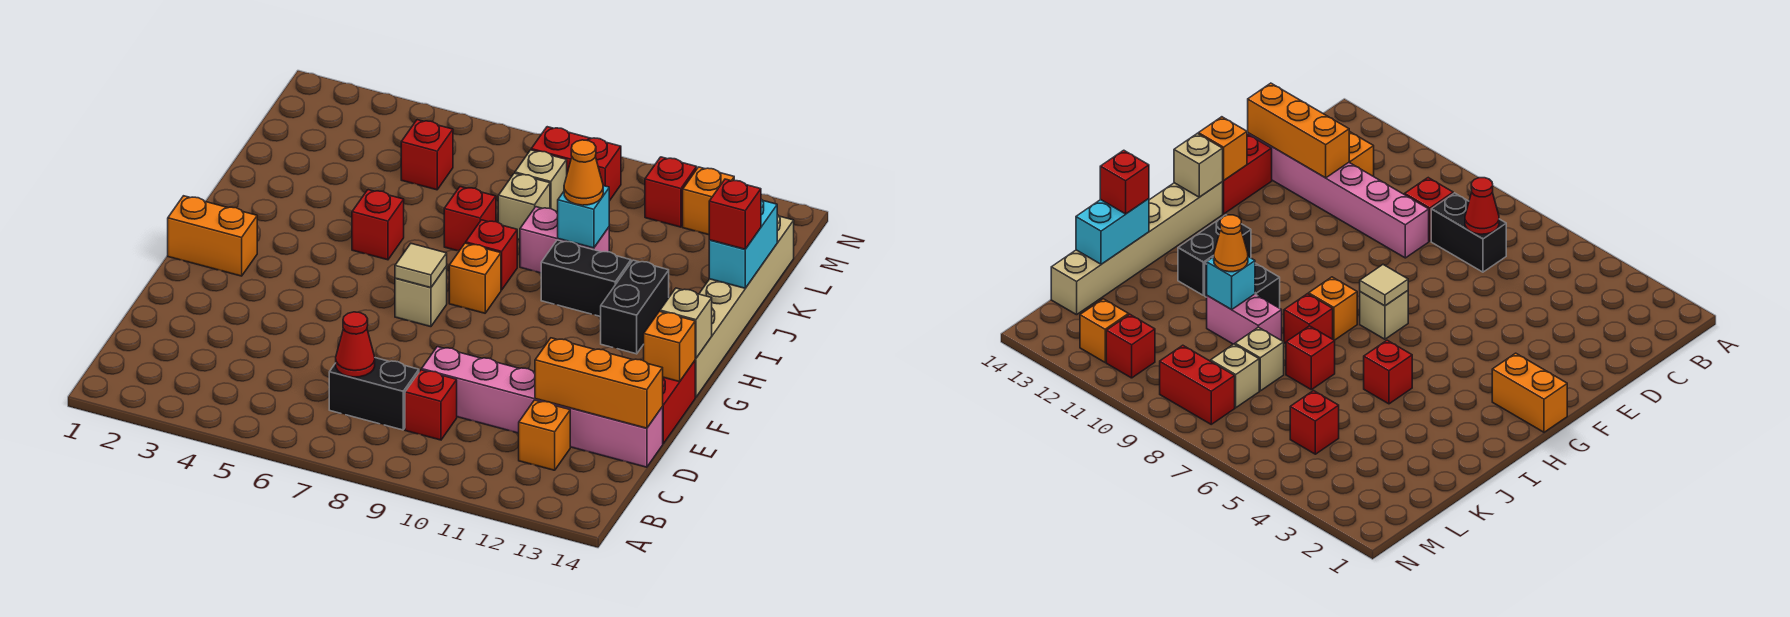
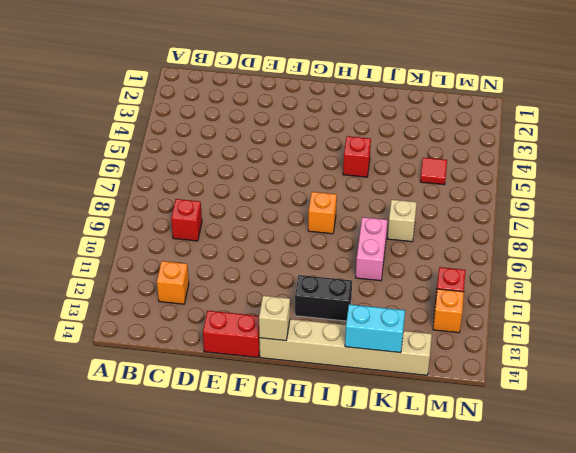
red 1x1 tile [420,158,447,185] -> red 1x1 brick [401,120,453,190]
none -> black 1x2 brick [329,358,419,430]
none -> pink 1x6 brick [422,347,663,467]
none -> orange 1x2 brick [168,196,257,276]
none -> tan 1x1 brick [395,266,447,327]

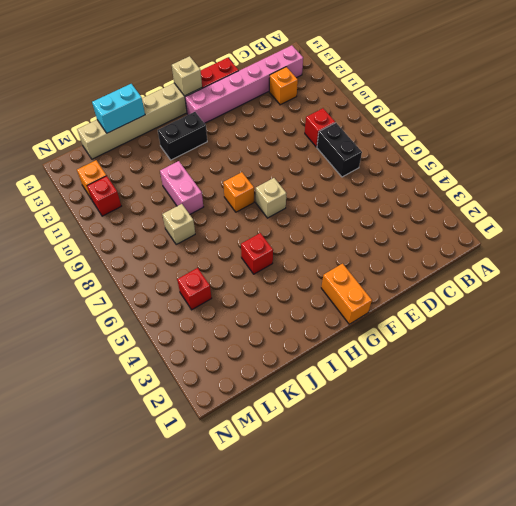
pink 1x6 brick [185,45,303,123] -> pink 1x6 brick turned to [422,347,663,467]
none -> red 1x1 brick [466,220,517,290]
none -> black 1x2 brick [541,240,631,317]
none -> red 1x1 brick [444,187,496,251]
none -> tan 1x1 brick [515,150,567,212]

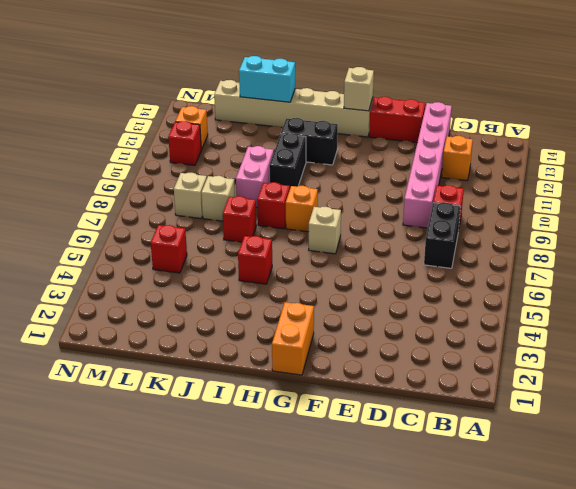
none -> red 1x2 brick [531,127,621,201]
none -> red 1x1 cone [336,312,375,377]
none -> orange 1x3 brick [535,338,663,428]
none -> orange 1x1 brick [644,311,696,382]

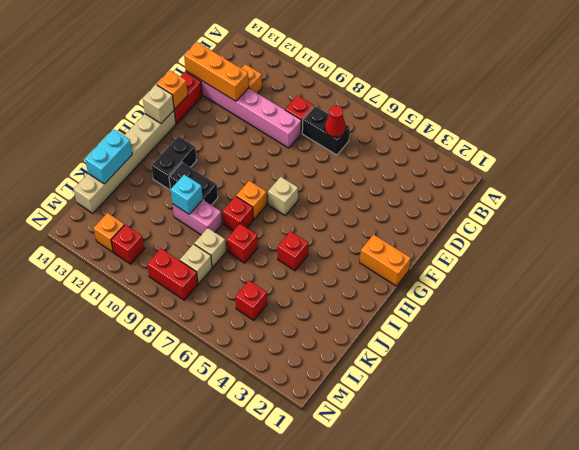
none -> tan 1x1 tile [395,244,447,288]
none -> orange 1x1 cone [564,140,603,205]
none -> red 1x1 brick [709,179,761,249]

